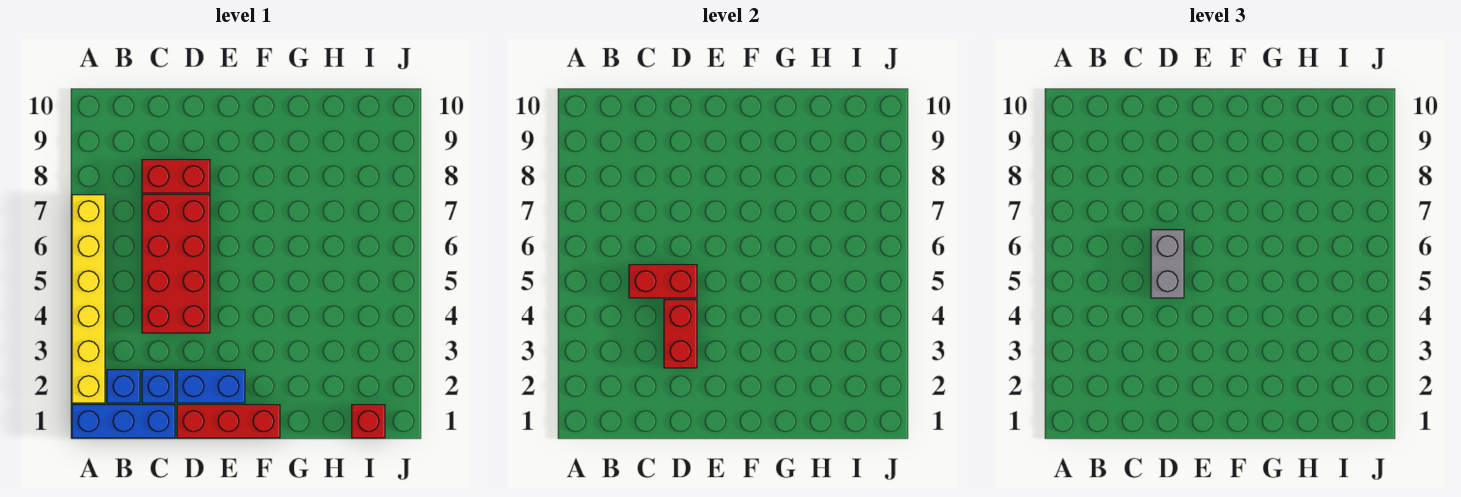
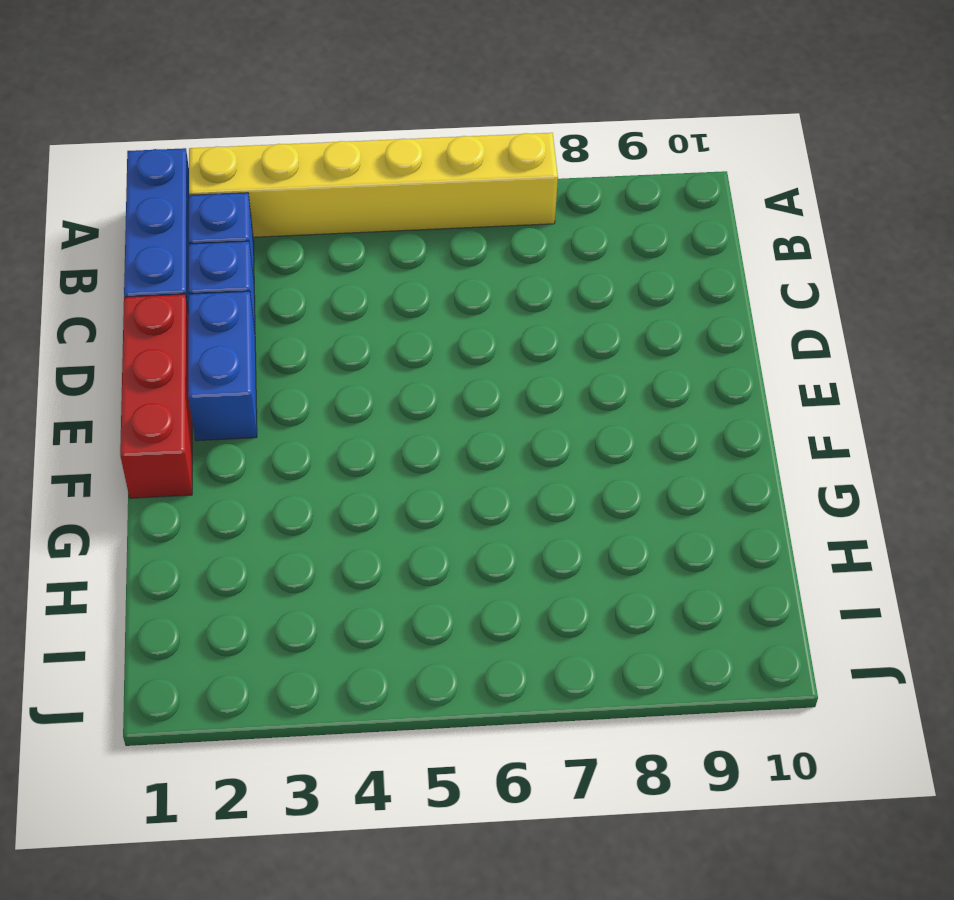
none -> red 2x4 brick [142,195,210,333]
none -> red 1x2 brick [142,160,210,193]
none -> red 1x1 brick [352,405,385,438]

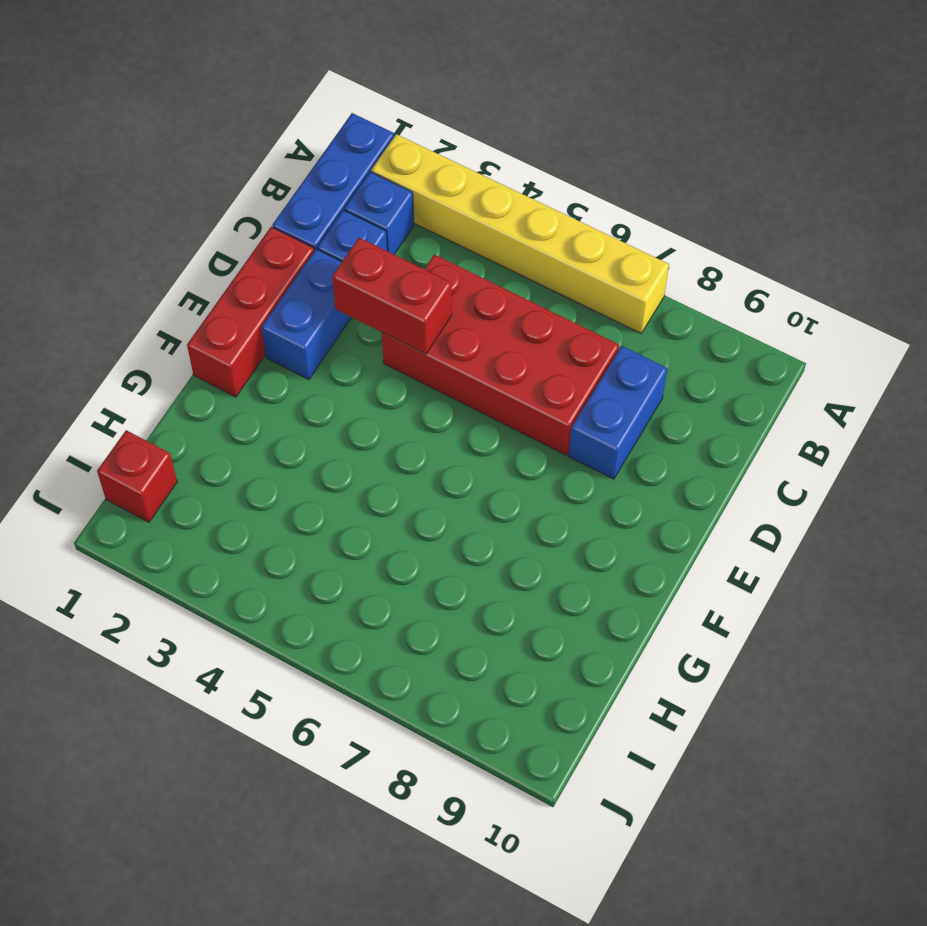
blue 1x2 brick [569,346,667,479] -> red 1x2 brick [142,160,210,193]
none -> red 1x2 brick [629,265,697,298]
none -> grey 1x2 brick [1151,230,1184,298]

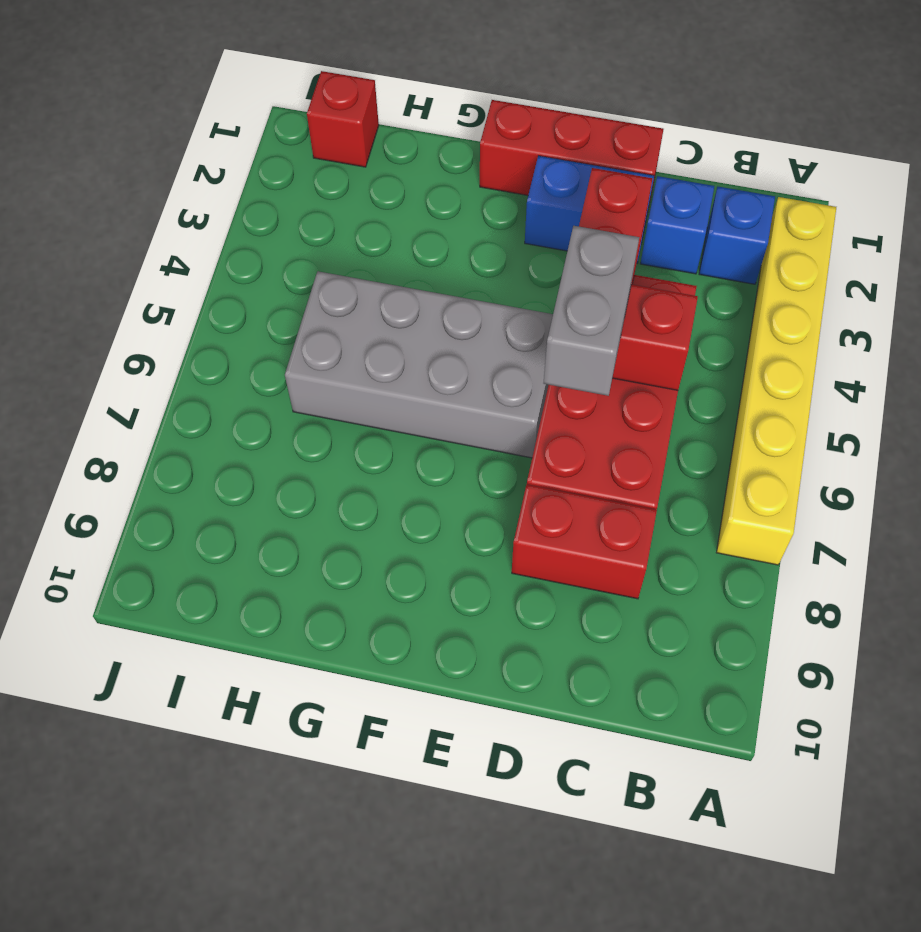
grey 2x4 brick [285,271,553,458] -> none
none -> blue 1x3 brick [72,405,175,438]

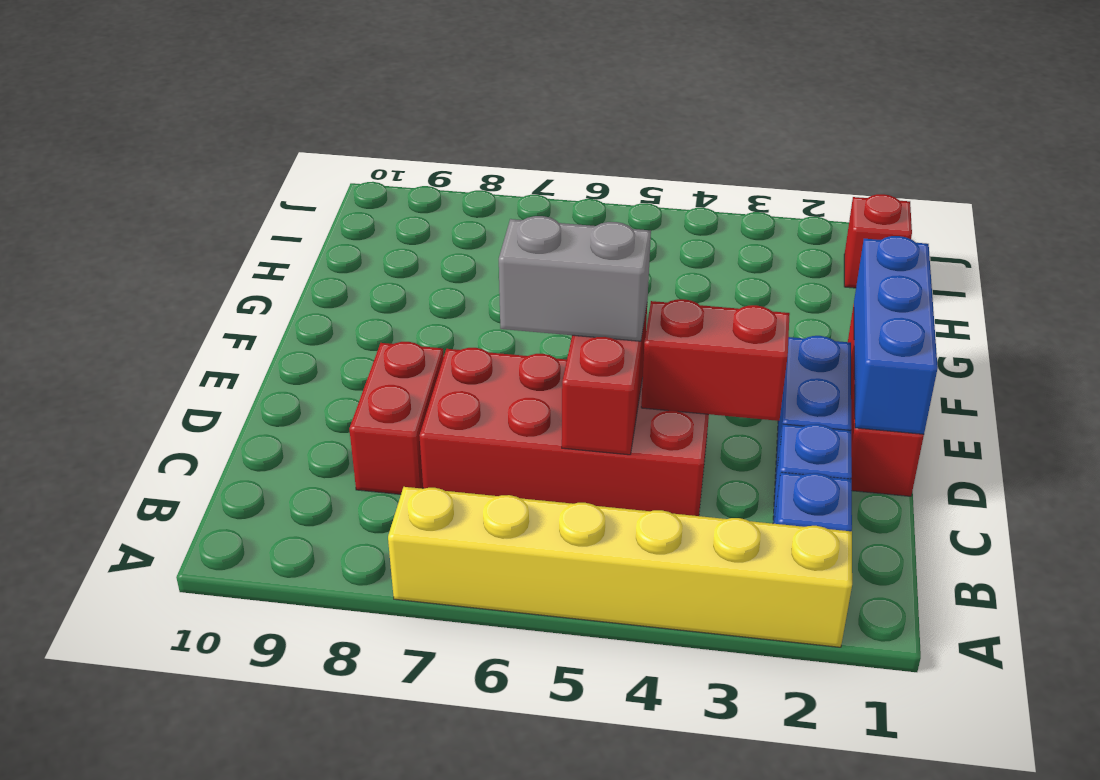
blue 1x3 brick [854,236,938,434] -> blue 1x3 brick moved to [72,405,175,438]

